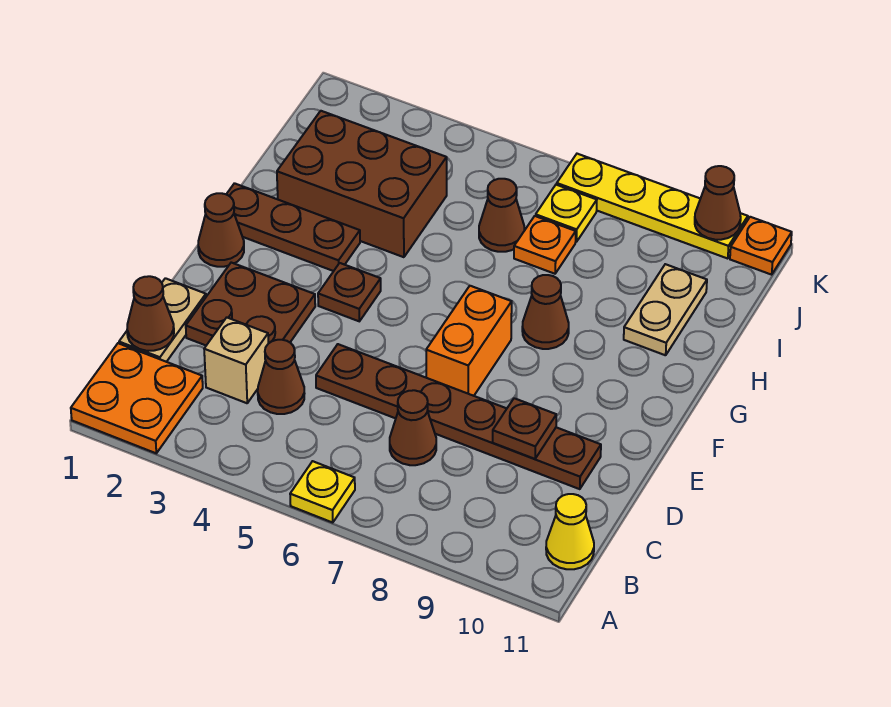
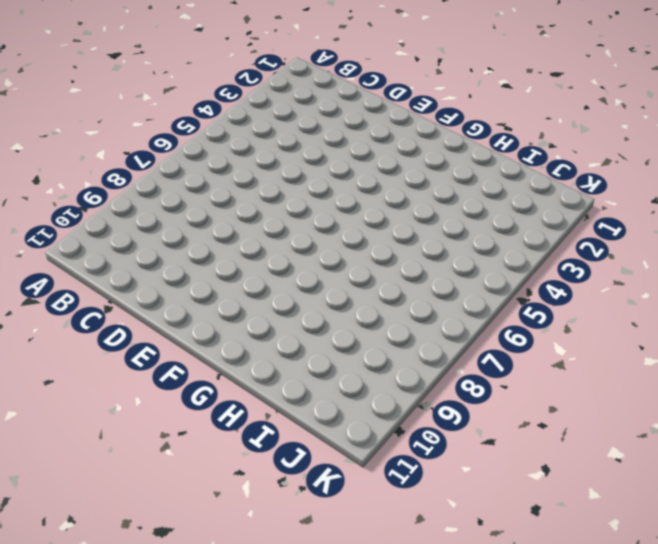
none -> orange 2x2 plate [71,343,203,453]
none -> yellow 1x1 plate [290,461,355,523]
none -> yellow 1x1 cone [546,494,594,569]

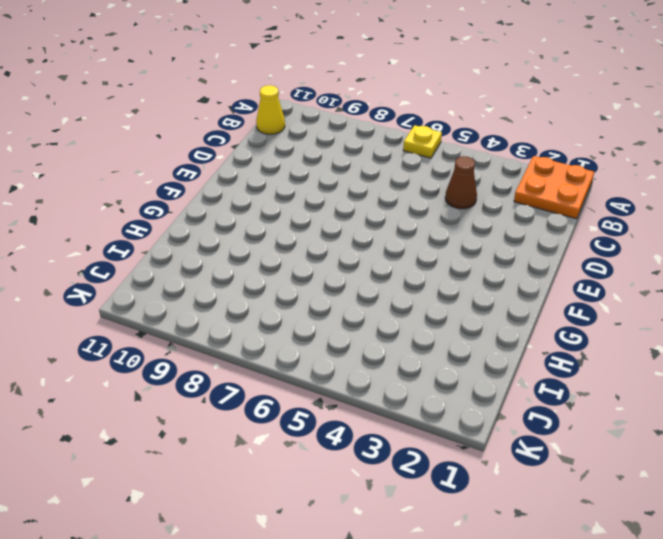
none -> tan 1x2 plate [119,278,206,362]
none -> tan 1x1 brick [204,318,268,403]
none -> brown 1x1 cone [390,390,436,465]

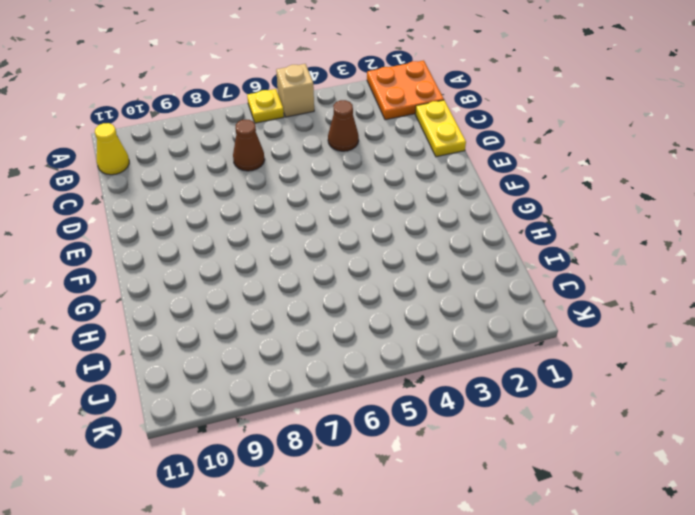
tan 1x1 brick [276,64,314,117] -> tan 1x1 brick moved to [204,318,268,403]
yellow 1x2 plate [415,100,466,157] -> tan 1x2 plate [119,278,206,362]
none -> brown 2x2 plate [186,263,315,345]
none -> brown 1x6 plate [316,344,601,489]
none -> orange 1x2 brick [426,286,512,396]

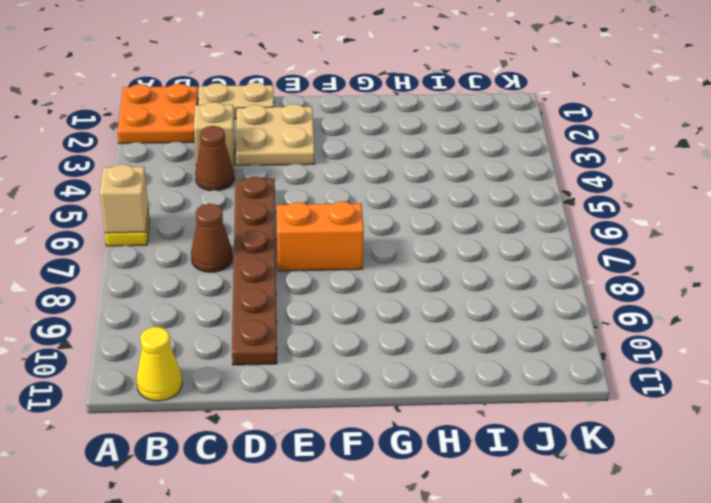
tan 1x1 brick [100,164,148,233] -> none
tan 2x2 plate [236,104,315,166] -> brown 2x2 plate [186,263,315,345]
none -> brown 1x1 cone [198,193,244,267]
none -> brown 1x1 plate [318,263,381,321]
none -> brown 1x3 plate [227,183,360,271]

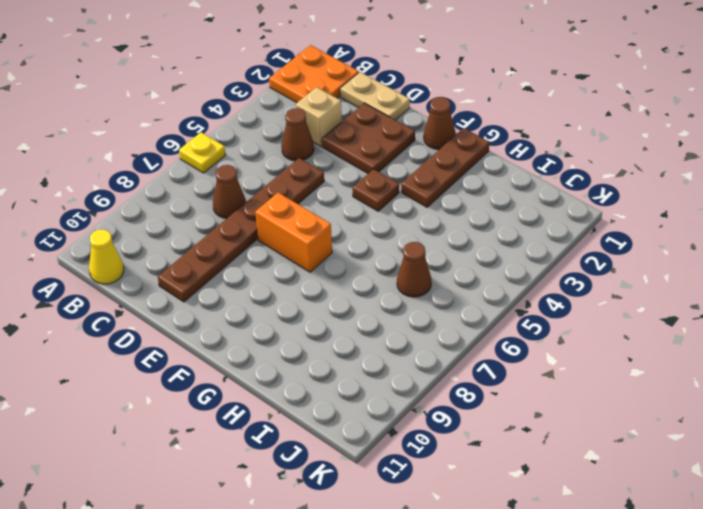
none -> brown 1x1 cone [522,275,569,349]
none -> brown 2x3 brick [277,111,447,257]
none -> tan 1x2 plate [624,264,707,355]

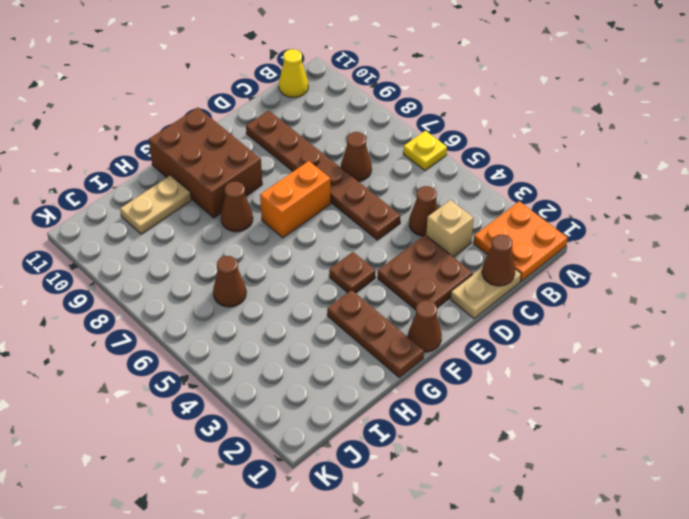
brown 2x3 brick [149,108,262,218] -> brown 2x3 brick moved to [277,111,447,257]
none -> orange 1x1 plate [514,216,576,274]
none -> yellow 1x1 plate [536,185,597,242]
none -> yellow 1x4 plate [557,154,748,259]

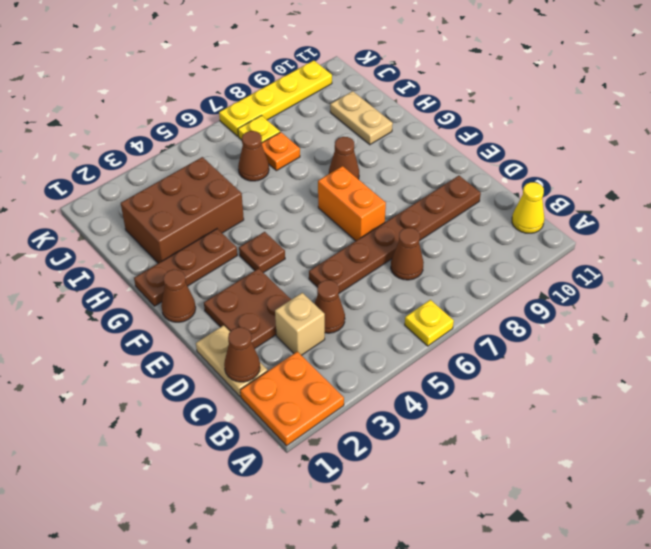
none -> orange 1x1 plate [730,217,792,275]
none -> brown 1x1 plate [493,398,556,459]
none -> brown 1x1 cone [695,166,741,240]

